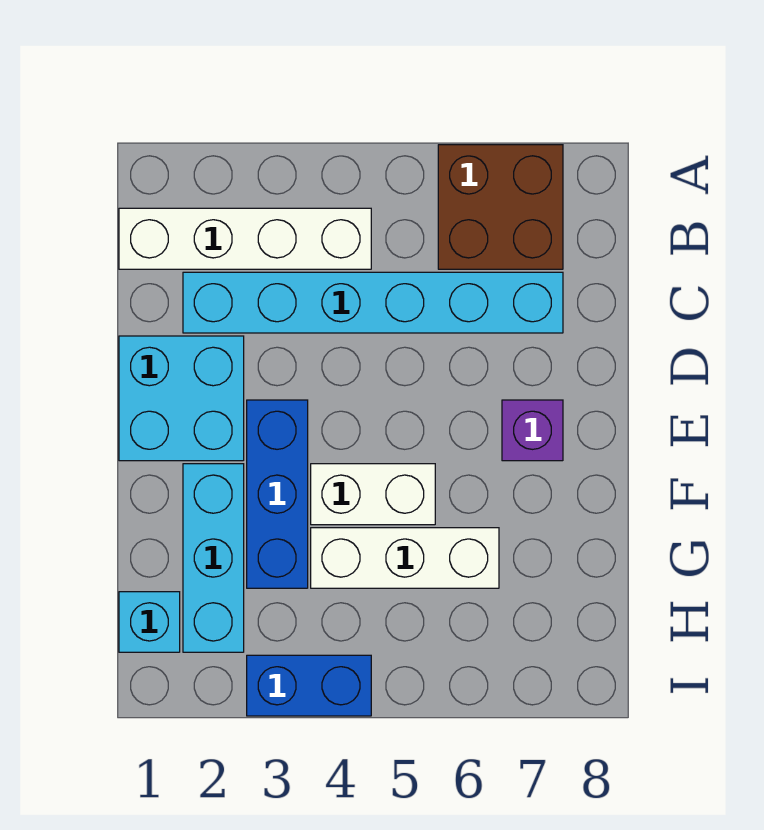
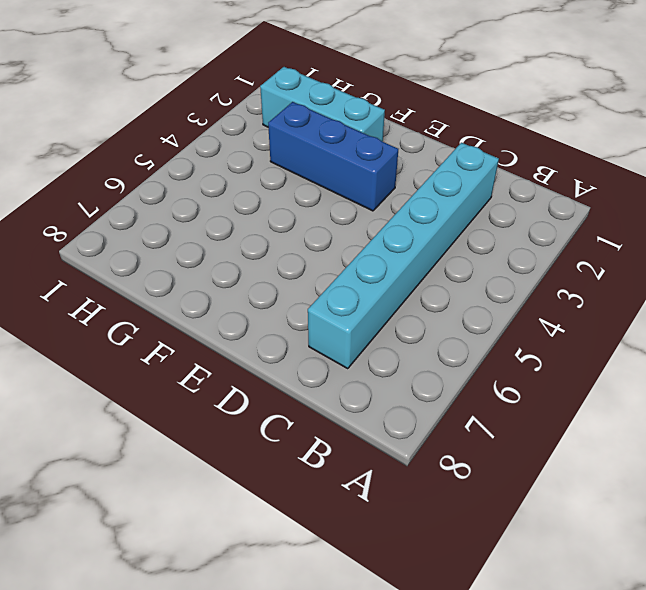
none -> brown 2x2 brick [438,145,563,269]
none -> white 1x4 brick [119,208,371,269]

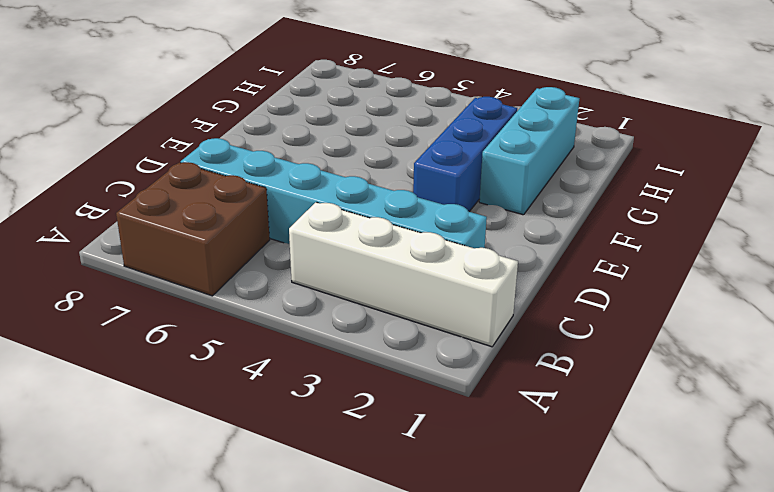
none -> cyan 2x2 brick [119,336,244,461]
none -> purple 1x1 brick [502,400,563,461]

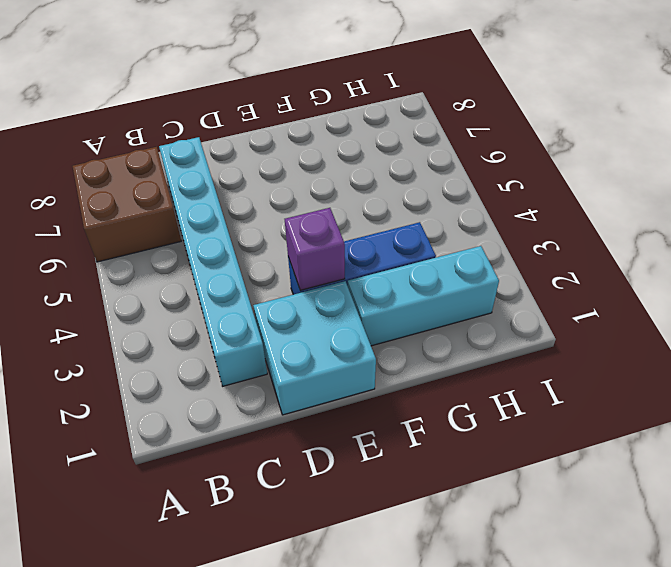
purple 1x1 brick [285,208,345,290] -> purple 1x1 brick moved to [502,400,563,461]
none -> white 1x4 brick [119,208,371,269]
none -> white 1x2 brick [311,464,435,525]

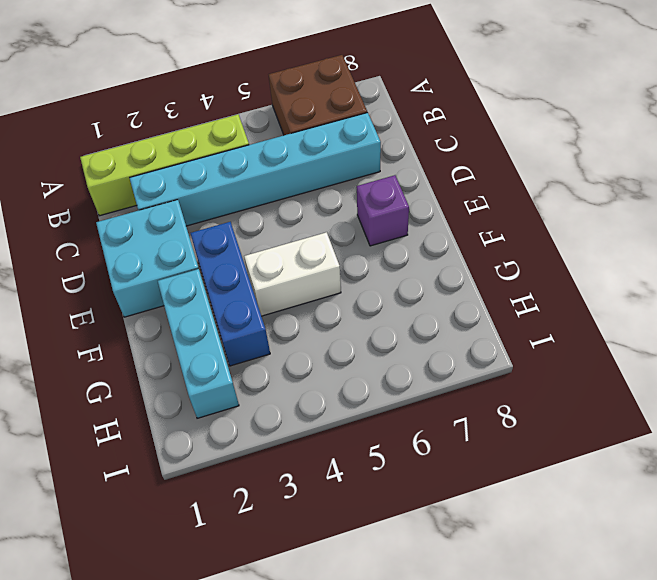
lime 1x4 brick [80,115,249,216] -> white 1x4 brick [119,208,371,269]
none -> white 1x3 brick [311,528,499,588]
none -> cyan 1x1 brick [119,592,180,652]

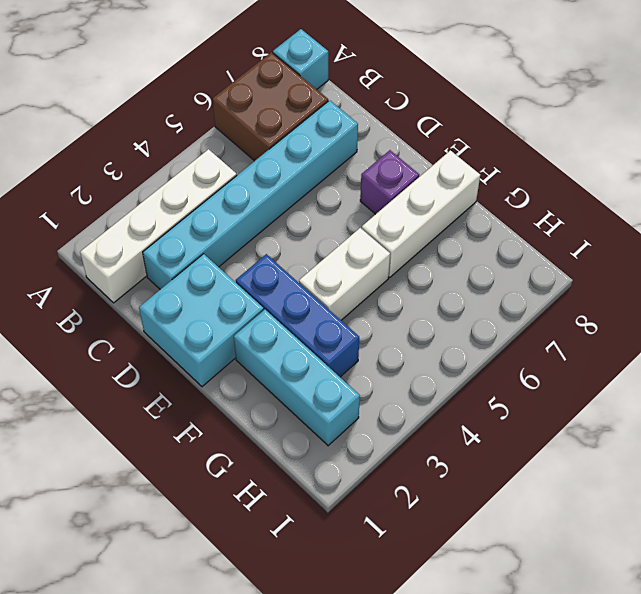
cyan 1x1 brick [273,29,328,89] -> cyan 1x1 brick moved to [119,592,180,652]
white 1x3 brick [362,151,480,277] -> white 1x3 brick moved to [311,528,499,588]
none -> blue 1x2 brick [247,655,371,716]

